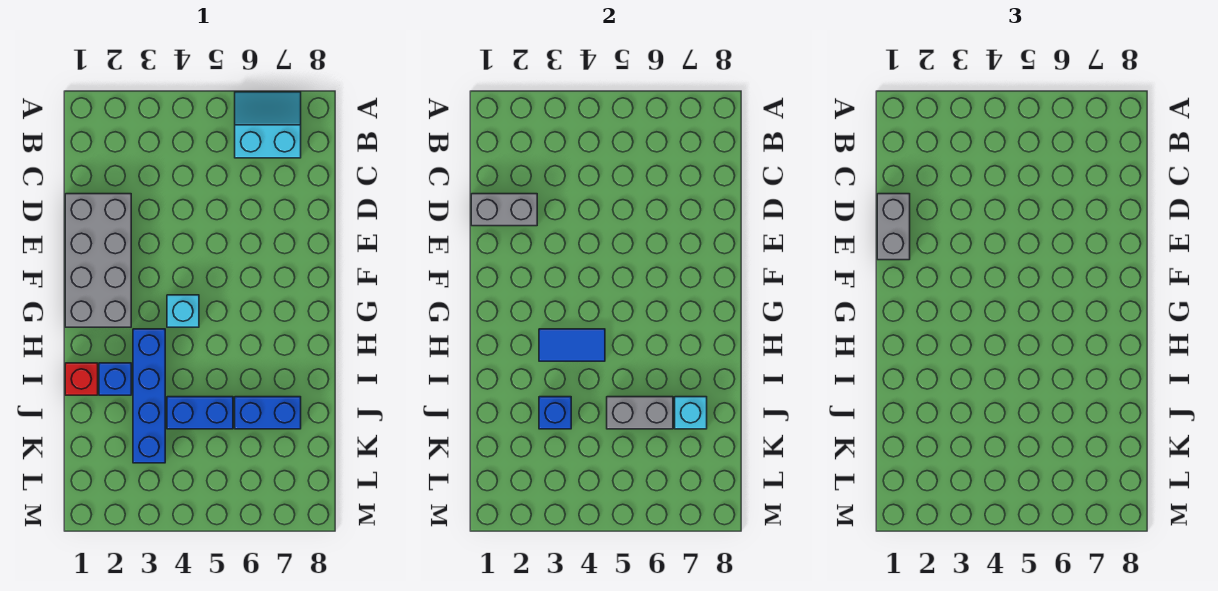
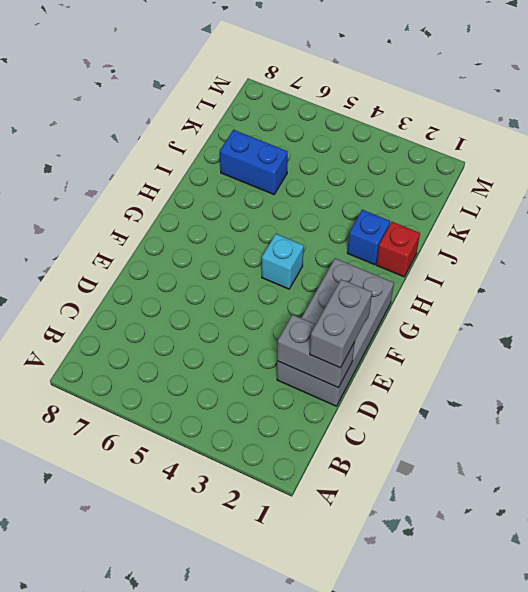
none -> cyan 2x2 slope [235,92,301,158]
none -> blue 1x4 brick [133,329,165,463]
none -> blue 1x2 brick [167,397,233,429]

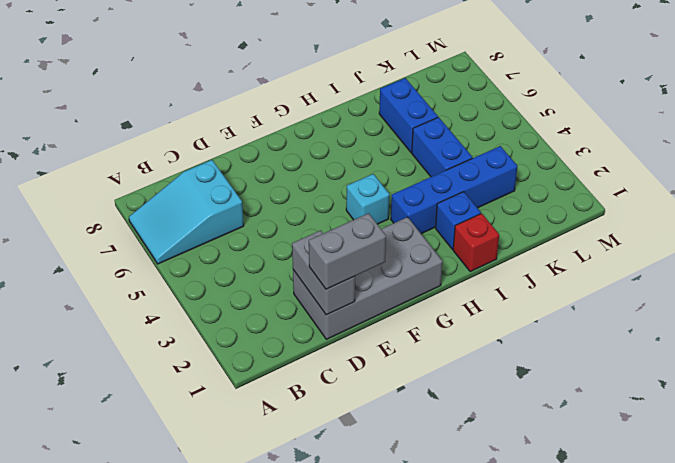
cyan 2x3 slope [129,160,244,264] -> cyan 2x2 slope [235,92,301,158]
none -> blue 1x2 tile [539,329,605,361]
none -> blue 1x1 brick [539,397,571,429]
none -> grey 1x2 brick [607,397,673,429]

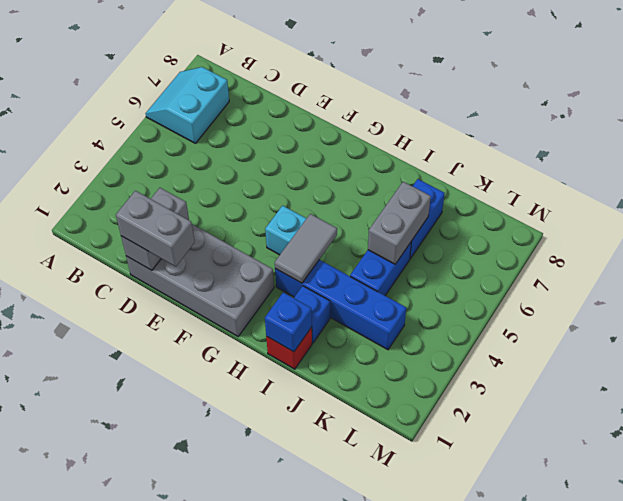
grey 1x2 tile [275,214,337,283] -> blue 1x2 tile [539,329,605,361]
blue 1x1 brick [265,292,312,352] -> blue 1x1 brick moved to [539,397,571,429]
none -> cyan 1x1 brick [675,397,707,429]

